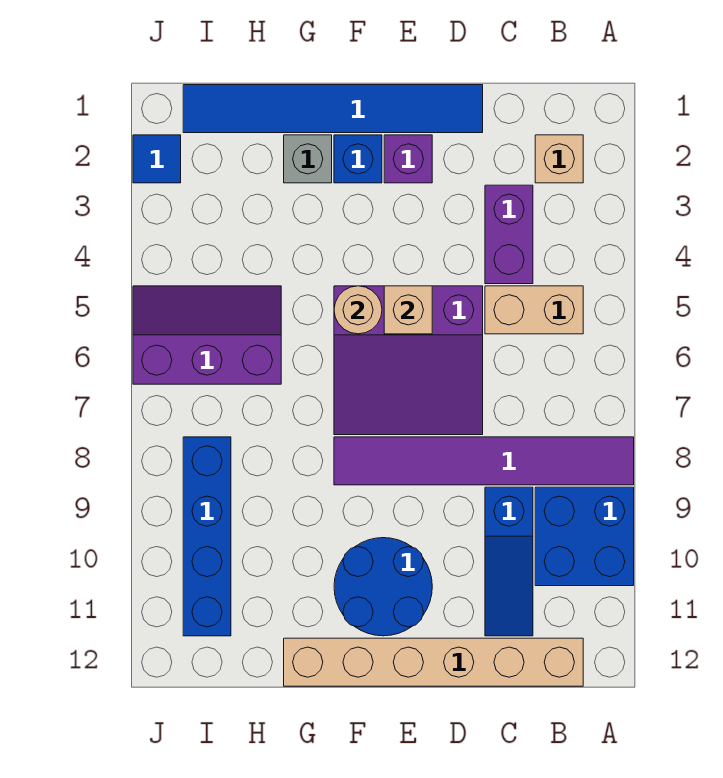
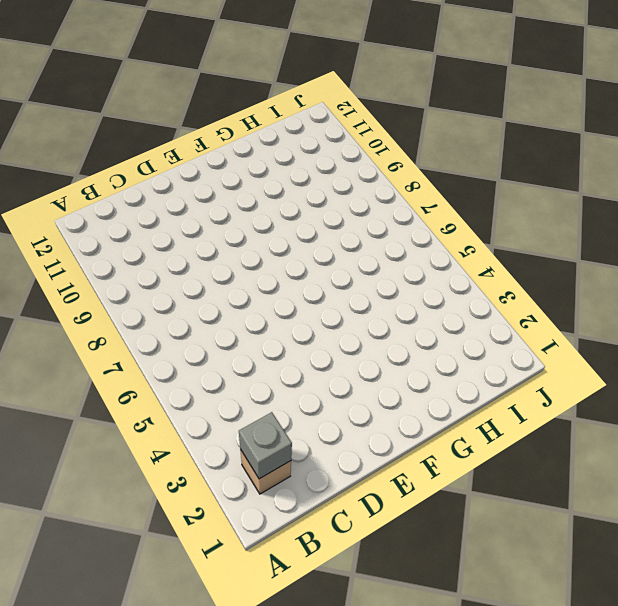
grey 1x1 brick [239,412,292,479] -> grey 1x1 brick moved to [284,135,332,183]
none -> purple 1x6 tile [334,437,634,485]
none -> blue 2x2 brick [535,487,634,586]
none -> tan 1x2 brick [485,286,583,334]

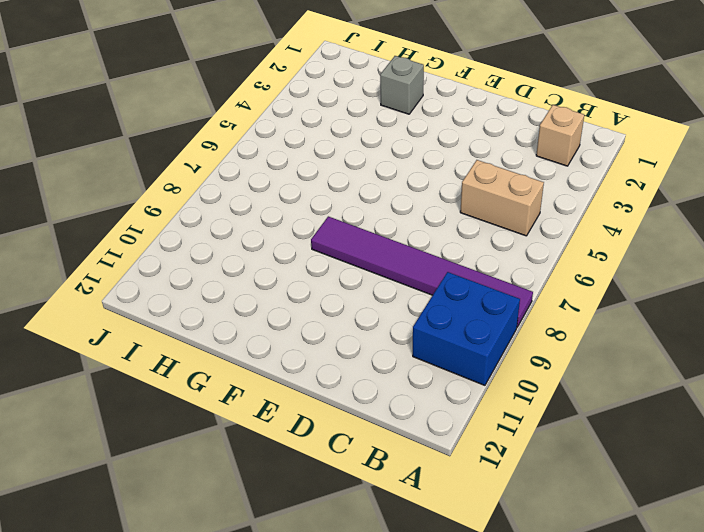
none -> tan 1x6 brick [284,638,583,686]
none -> purple 1x2 brick [485,185,533,284]
none -> blue 1x3 slope [485,487,533,636]

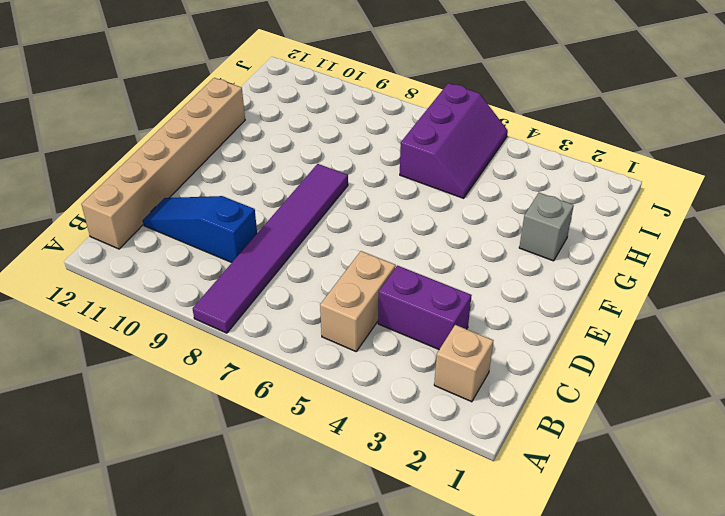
none -> blue 2x2 brick [535,487,634,586]
none -> blue 1x6 tile [183,85,483,133]
none -> purple 3x3 slope [334,286,483,435]

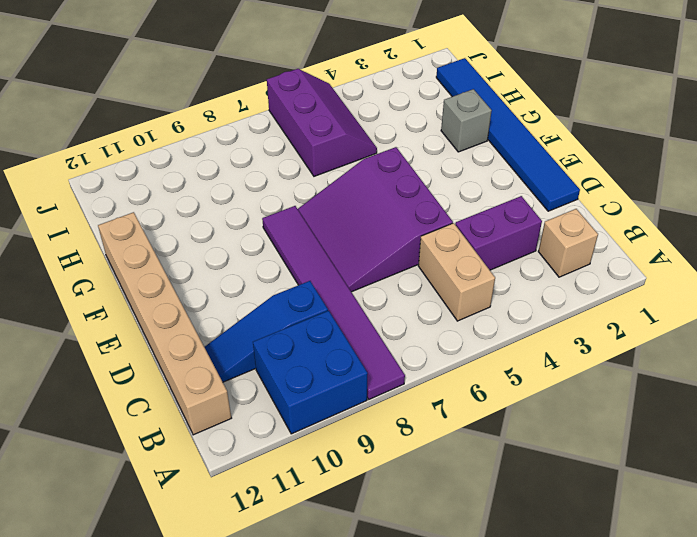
none -> purple 1x1 brick [384,135,432,183]
none -> blue 2x2 round brick [334,538,432,636]
none -> blue 1x1 brick [334,135,382,183]

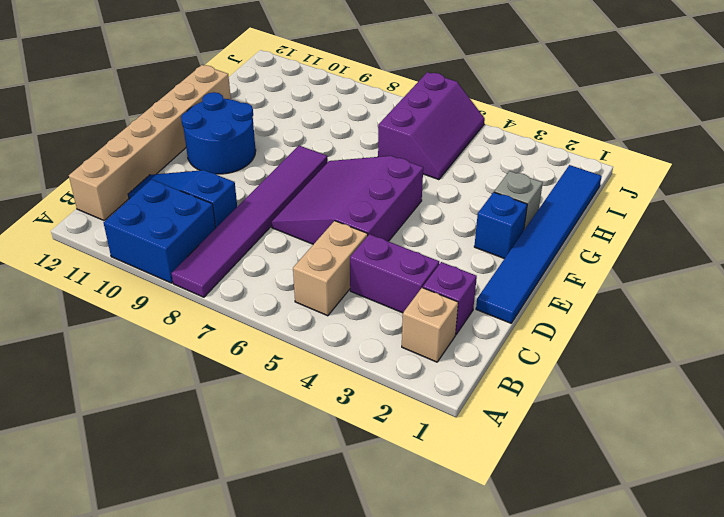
purple 1x1 brick [423,262,477,335] -> purple 1x1 brick moved to [384,135,432,183]
none -> blue 1x4 brick [183,437,231,636]
none -> blue 1x1 tile [133,135,181,183]
none -> tan 1x1 brick [384,286,432,334]

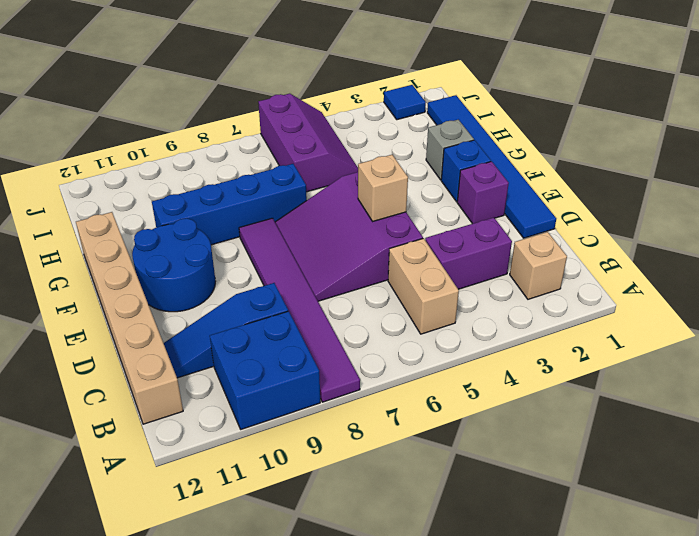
blue 1x4 brick [152,164,307,245] -> blue 1x4 brick moved to [183,437,231,636]
none -> tan 1x1 round brick [334,286,382,334]

